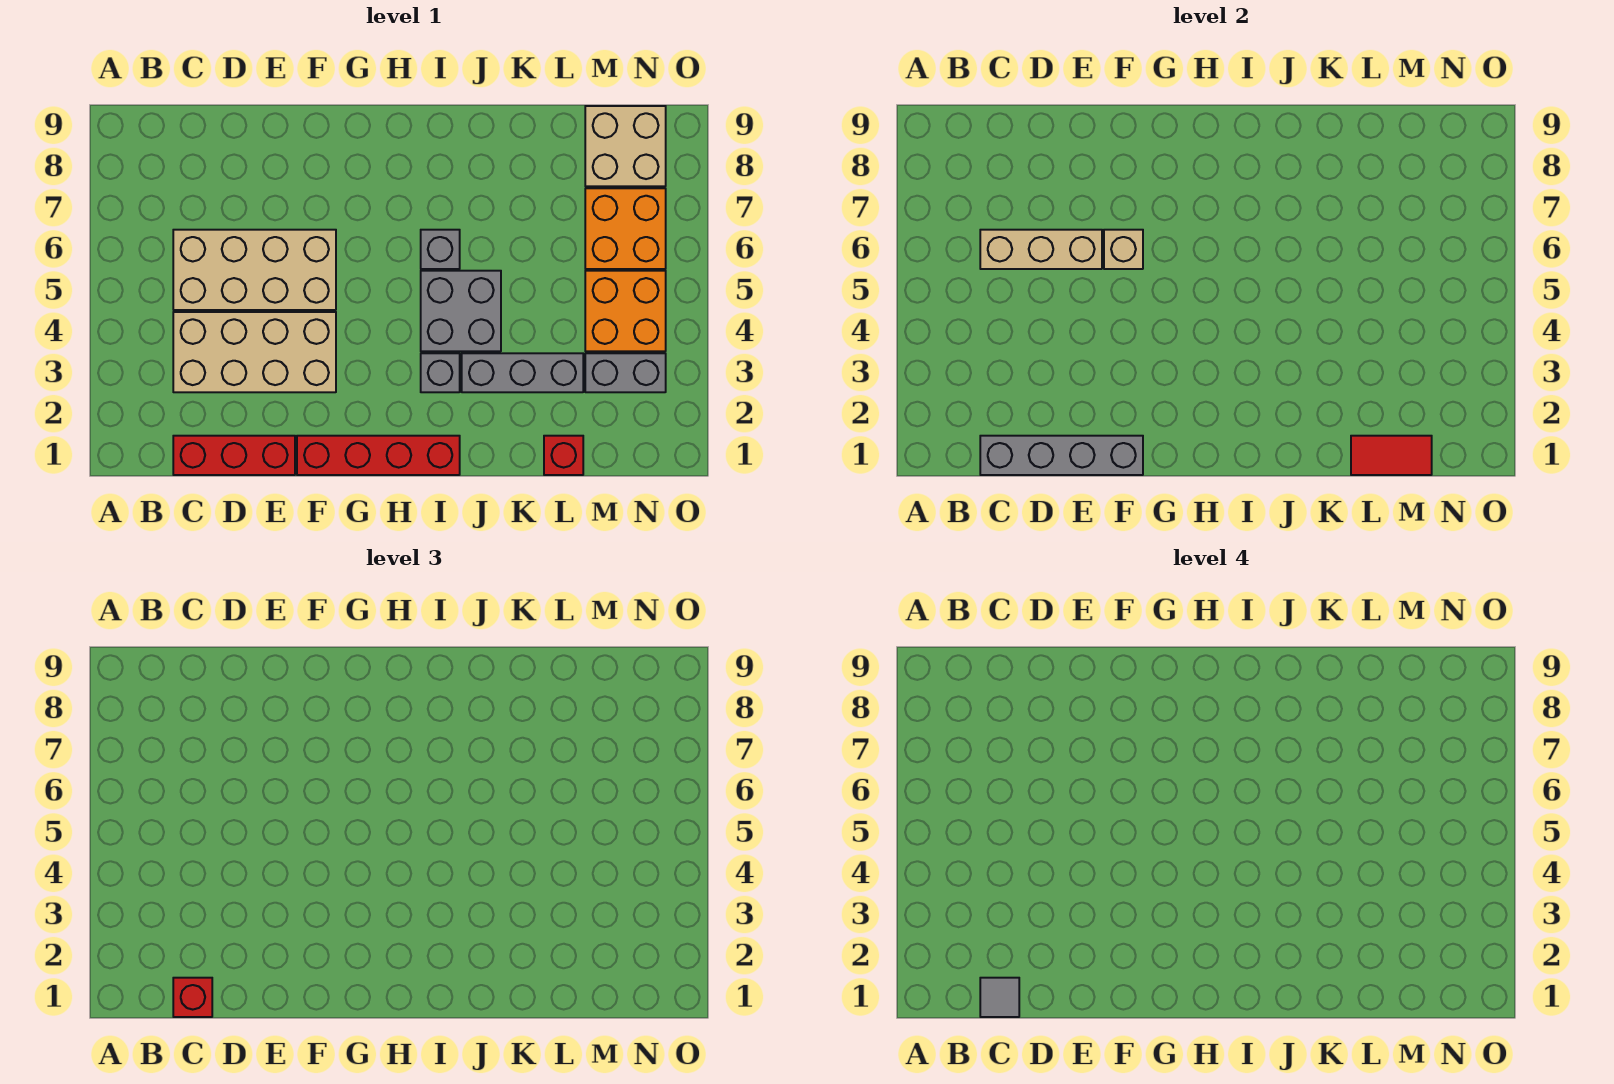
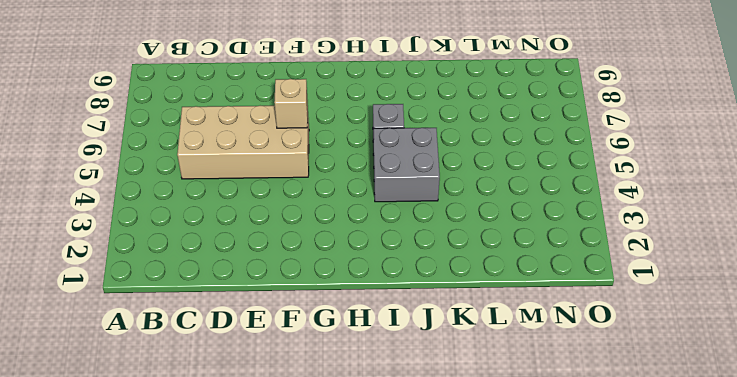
none -> red 1x3 brick [173,436,295,475]
none -> tan 2x4 brick [173,312,336,392]
none -> red 1x4 brick [297,436,460,475]

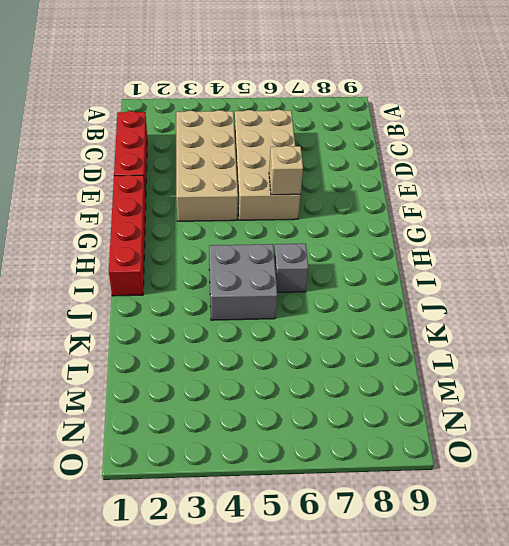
none -> grey 1x1 brick [421,353,460,392]
none -> grey 1x3 brick [462,353,583,392]
none -> red 1x1 brick [544,436,583,475]

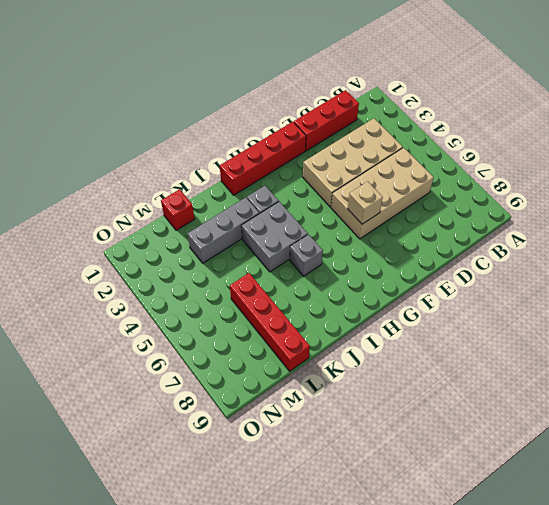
red 1x4 brick [230,273,310,371] -> none
none -> grey 1x2 brick [585,353,666,392]
none -> orange 2x2 brick [585,271,666,351]
none -> orange 2x2 brick [585,188,666,269]

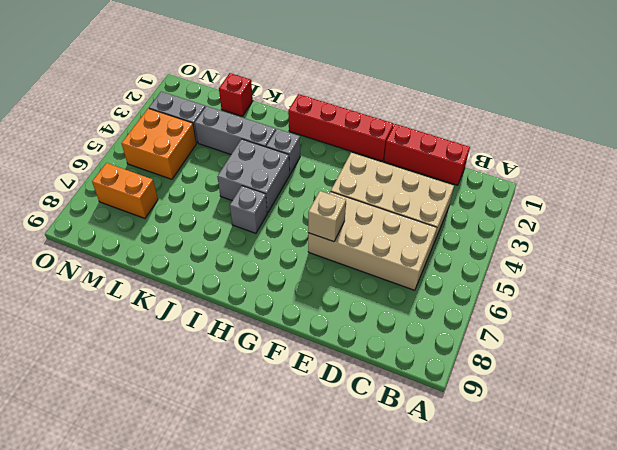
orange 1x2 brick [92,163,158,218] -> orange 2x2 brick [585,188,666,269]
none -> tan 2x2 brick [585,106,666,186]
none -> grey 1x4 brick [980,436,1143,475]
none -> tan 1x3 brick [980,230,1102,269]

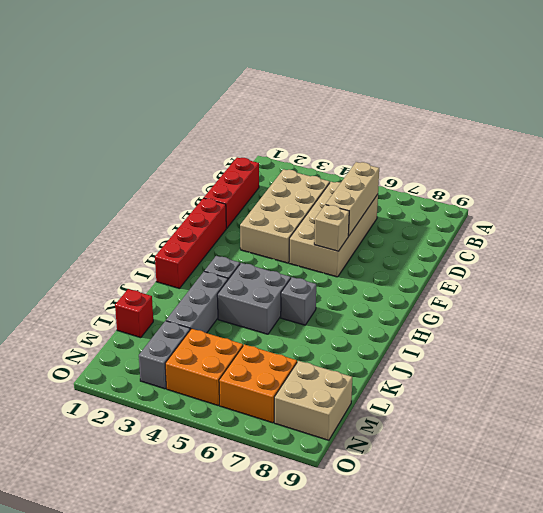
none -> grey 1x4 brick [980,436,1143,475]
none -> red 1x2 tile [1351,436,1432,475]
none -> red 1x1 brick [173,978,212,1017]

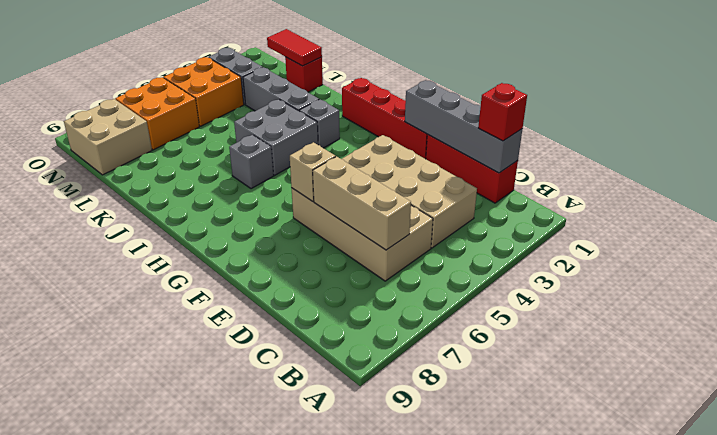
none -> grey 1x1 tile [980,978,1019,1017]

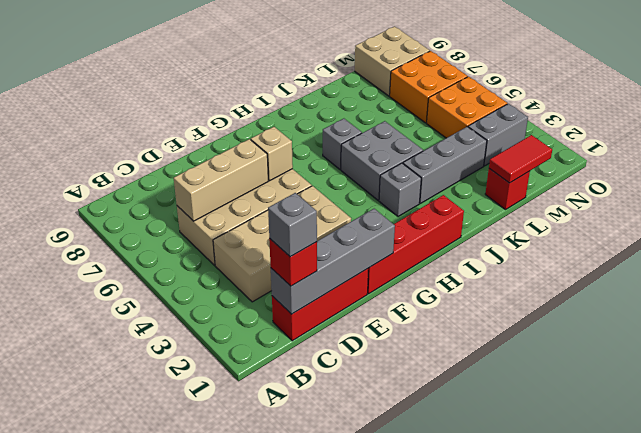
grey 1x1 brick [268,193,317,257] -> grey 1x1 tile [980,978,1019,1017]

